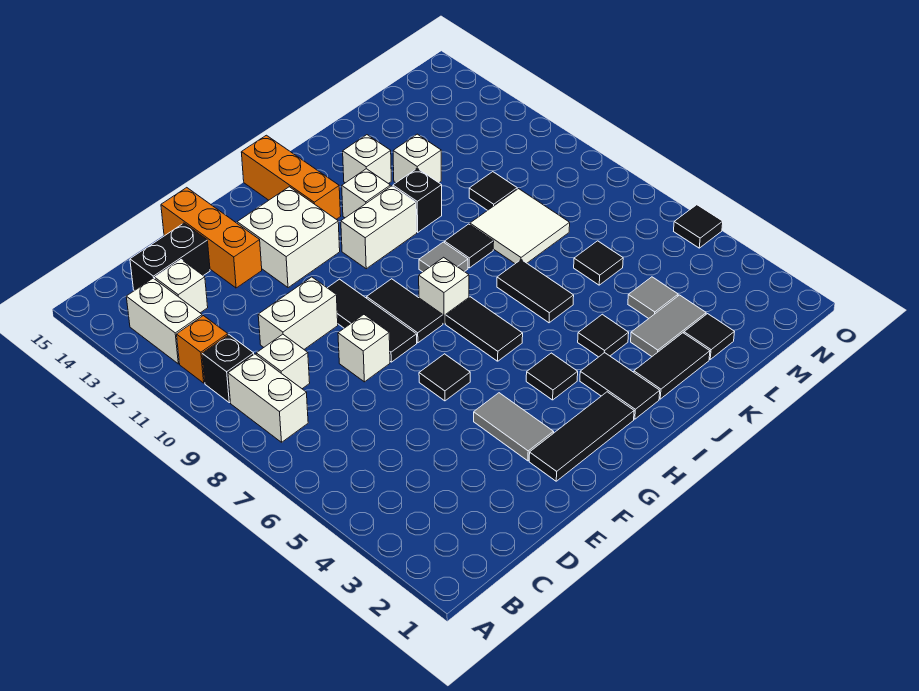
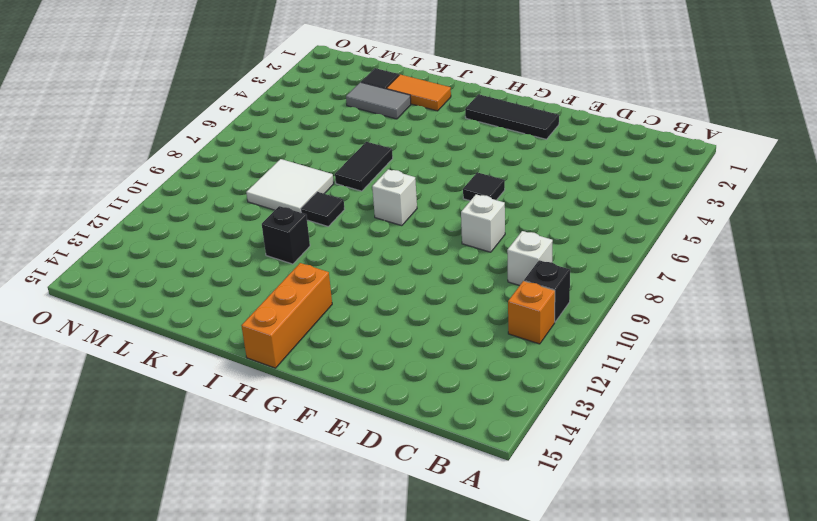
orange 1x2 tile [386,74,451,111] -> black 1x2 tile [634,333,710,399]
none -> white 1x2 brick [228,354,308,442]
none -> white 1x2 brick [126,278,202,364]
none -> white 1x1 brick [155,260,208,313]
none -> black 1x2 brick [130,223,210,291]

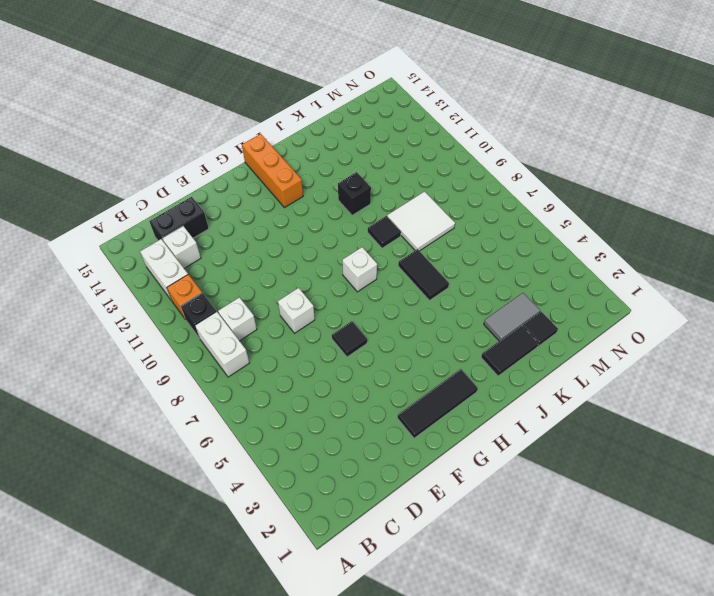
none -> white 1x2 brick [258,277,338,349]
none -> orange 1x3 brick [161,188,262,288]
none -> grey 1x2 tile [474,393,554,461]
none -> black 1x3 tile [328,279,417,362]

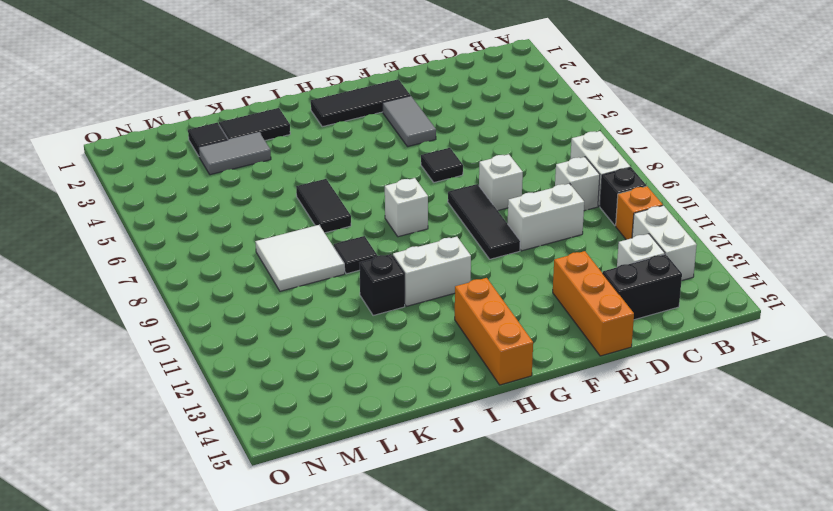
none -> white 2x2 brick [237,187,340,288]
none -> black 1x2 tile [367,279,443,343]
none -> black 1x1 tile [526,353,578,400]
none -> black 1x2 tile [445,297,523,361]

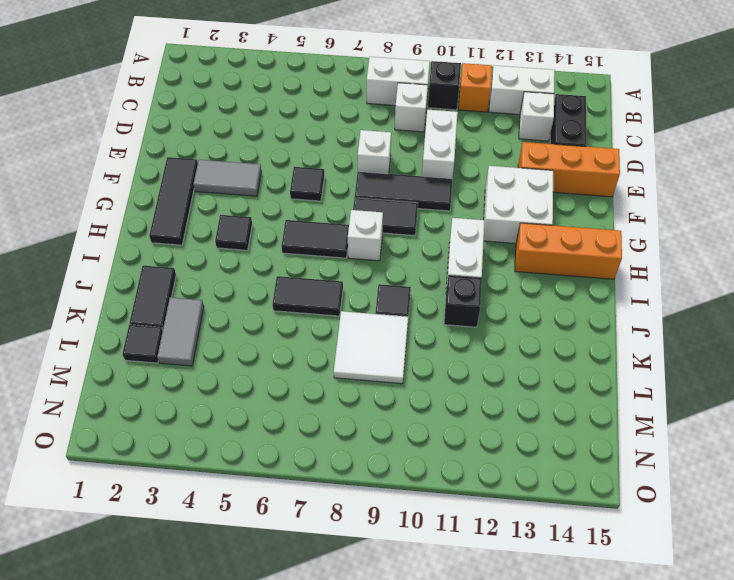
none -> black 1x2 tile [580,353,660,419]
none -> grey 1x1 tile [419,242,468,272]
none -> white 1x1 brick [342,169,390,218]
none -> black 1x1 tile [578,314,629,357]

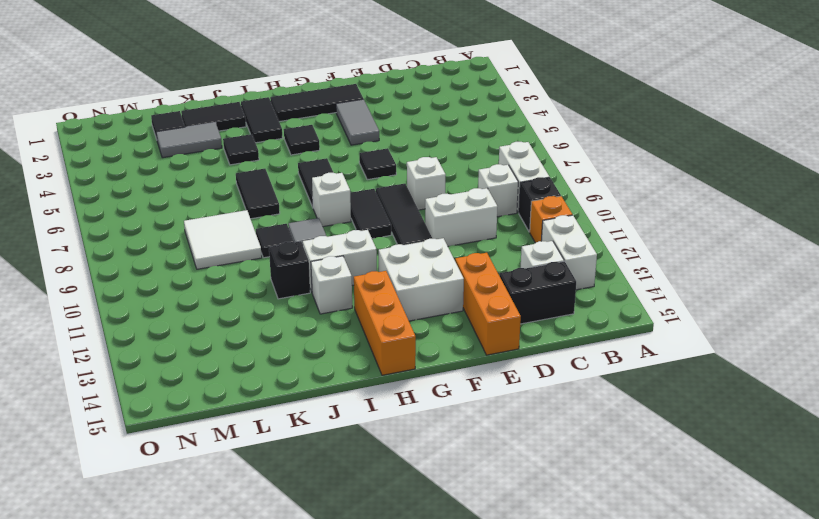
none -> white 1x1 brick [343,135,391,184]
none -> white 1x1 brick [393,134,441,183]
none -> grey 1x1 tile [628,277,678,318]
none -> black 1x1 tile [574,241,623,285]

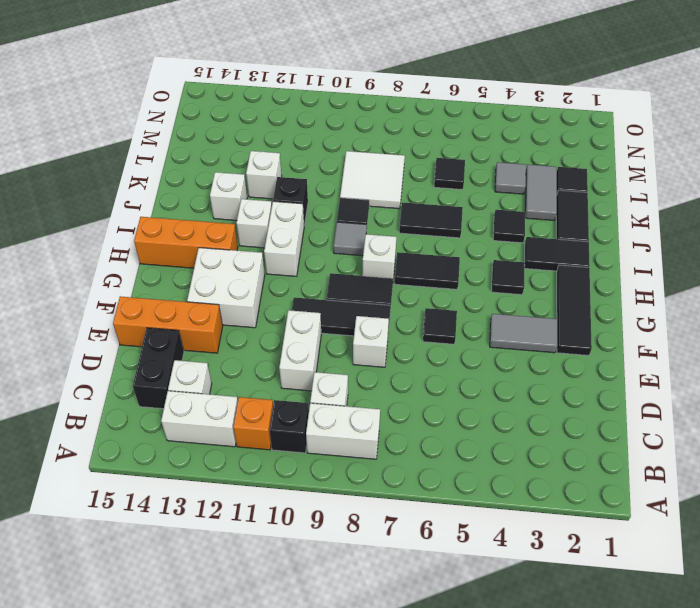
none -> black 1x1 tile [469,172,517,210]
none -> black 1x1 tile [674,205,723,248]

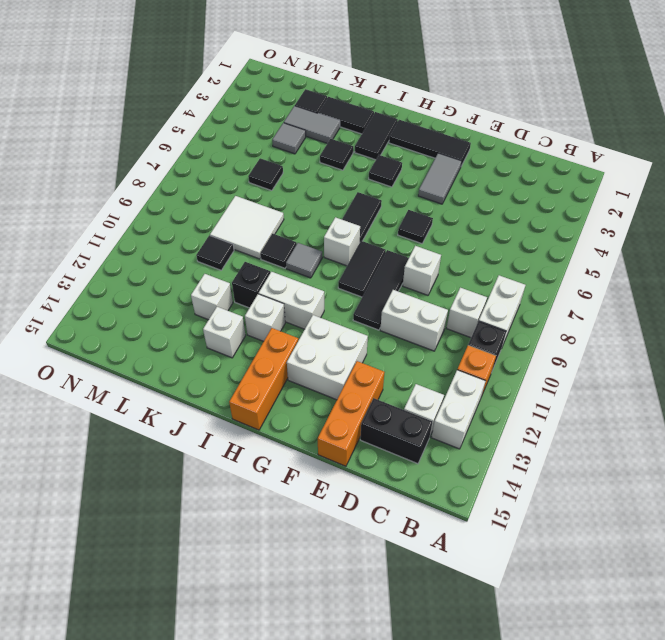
none -> black 1x2 tile [497,260,574,323]
none -> black 1x1 tile [674,205,723,248]

